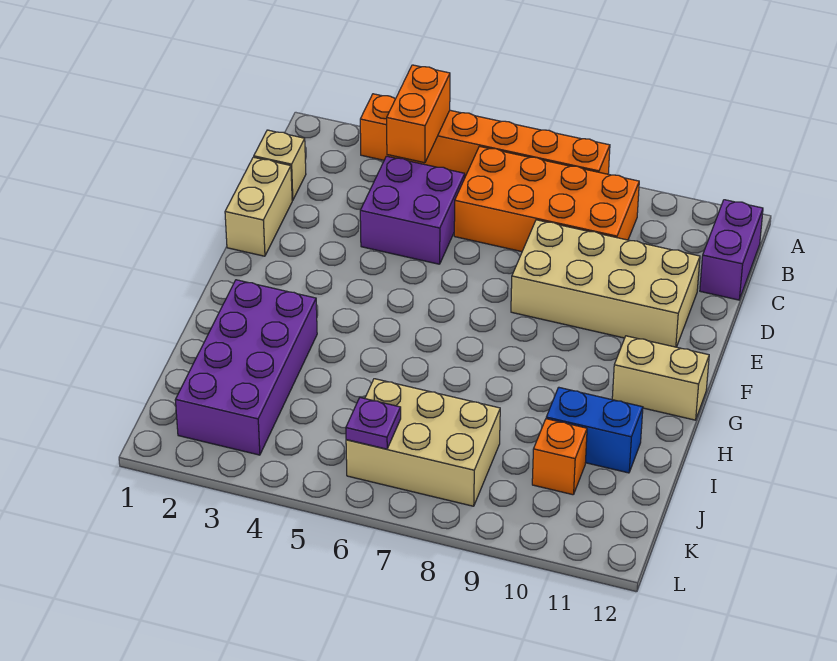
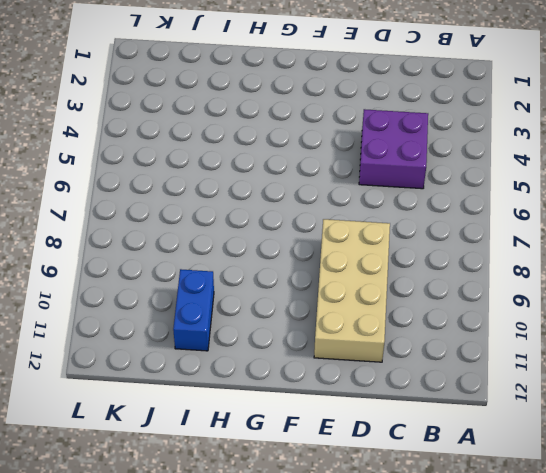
none -> orange 1x6 brick [360,94,610,176]
none -> orange 2x4 brick [454,146,639,252]
none -> purple 1x2 brick [700,200,763,300]

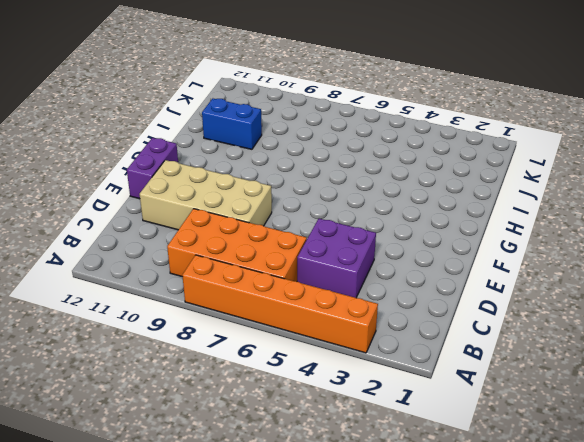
purple 1x2 brick [127,138,178,199] -> purple 1x2 brick moved to [700,200,763,300]
none -> tan 1x1 brick [254,130,306,201]
none -> tan 1x2 brick [225,157,292,256]
none -> tan 1x2 brick [612,336,709,420]

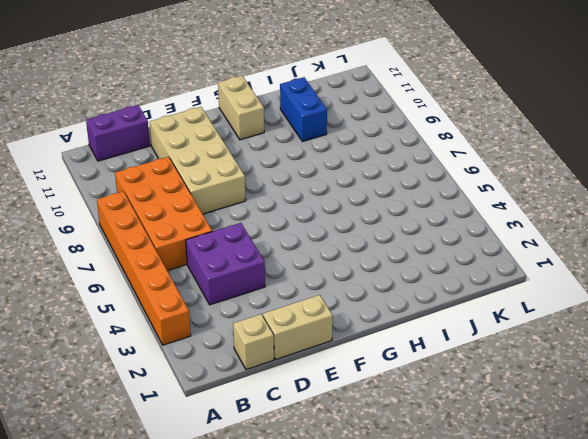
none -> purple 2x4 brick [175,280,317,455]
none -> tan 2x3 brick [346,379,500,506]
none -> orange 1x1 brick [532,419,587,495]

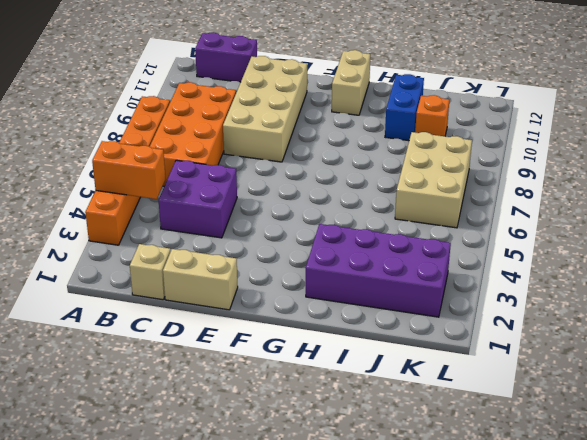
none -> purple 1x1 plate [346,398,401,449]

